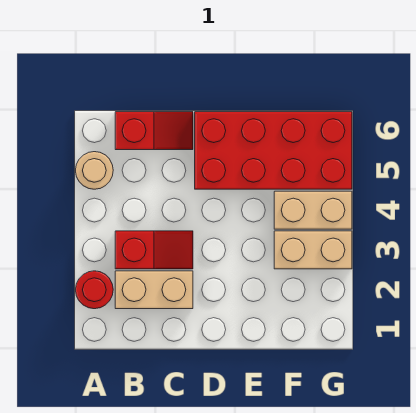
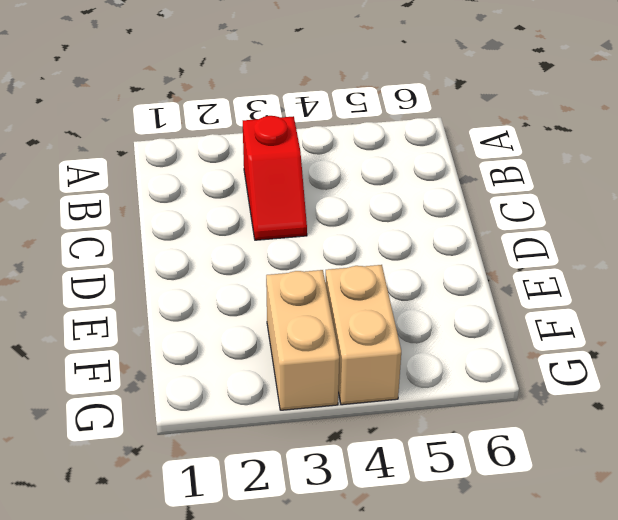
none -> red 1x1 round brick [76,271,113,309]
none -> tan 1x1 round brick [76,152,113,189]

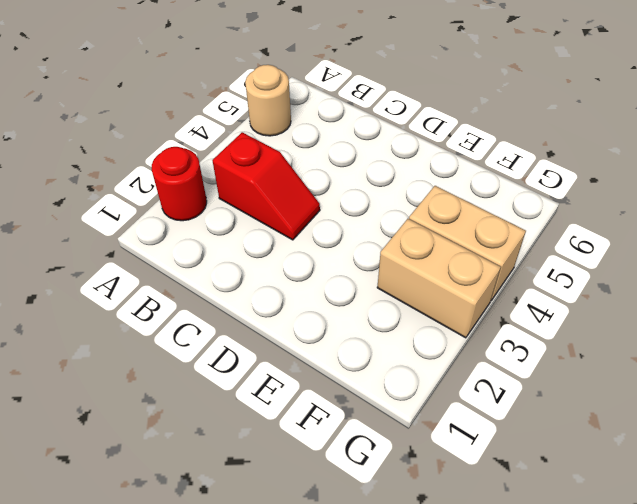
none -> tan 1x2 brick [115,271,193,309]
none -> red 1x2 slope [115,112,193,150]

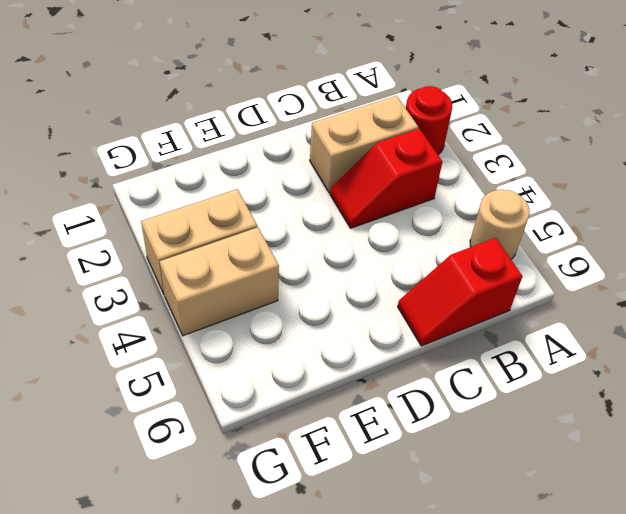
none -> red 2x4 brick [195,112,352,189]

